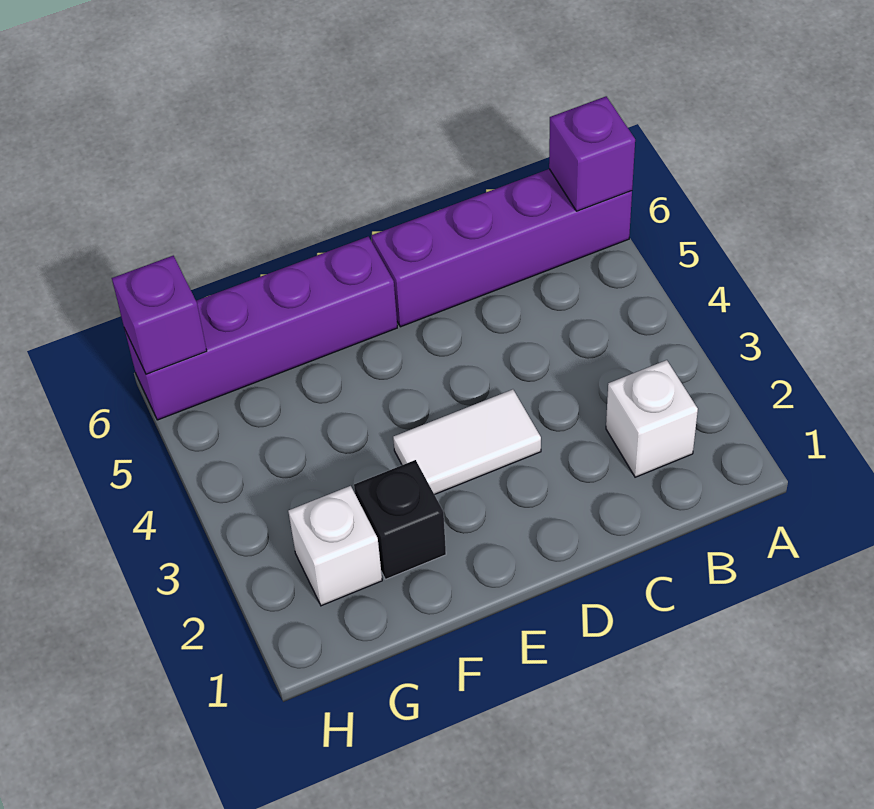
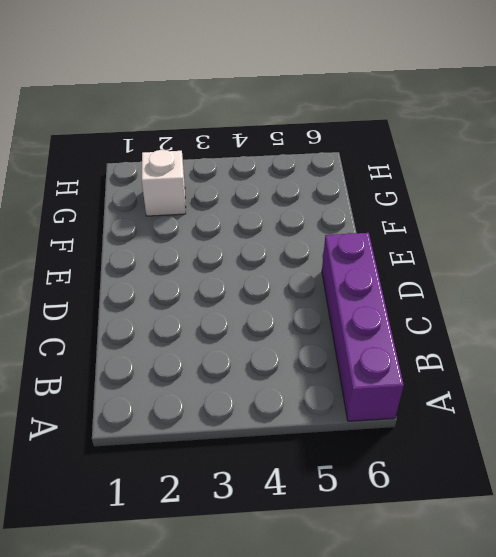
none -> white 1x1 brick [606,360,698,477]
none -> white 1x2 tile [393,389,541,495]

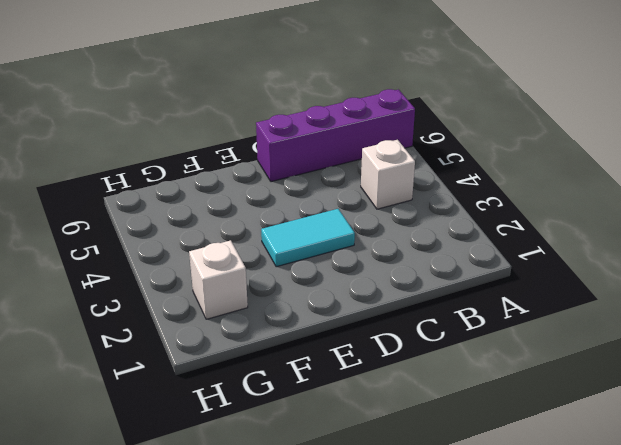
white 1x1 brick [361,140,415,209] -> white 1x1 brick moved to [606,360,698,477]
cyan 1x2 tile [261,209,355,267] -> white 1x2 tile [393,389,541,495]
none -> purple 1x4 brick [125,237,397,420]
none -> black 1x1 brick [354,460,446,579]

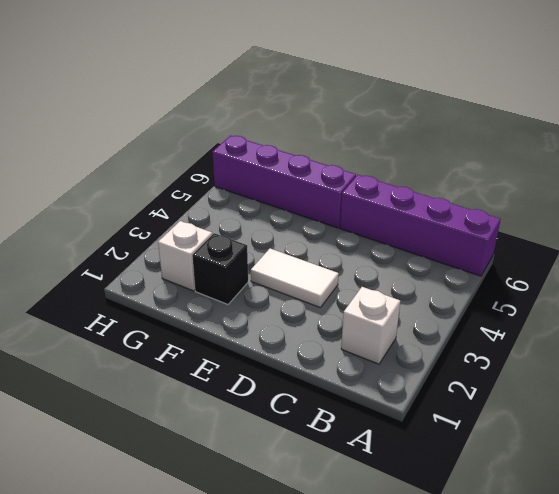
none -> purple 1x1 brick [549,96,635,211]
none -> purple 1x1 brick [112,256,207,374]

